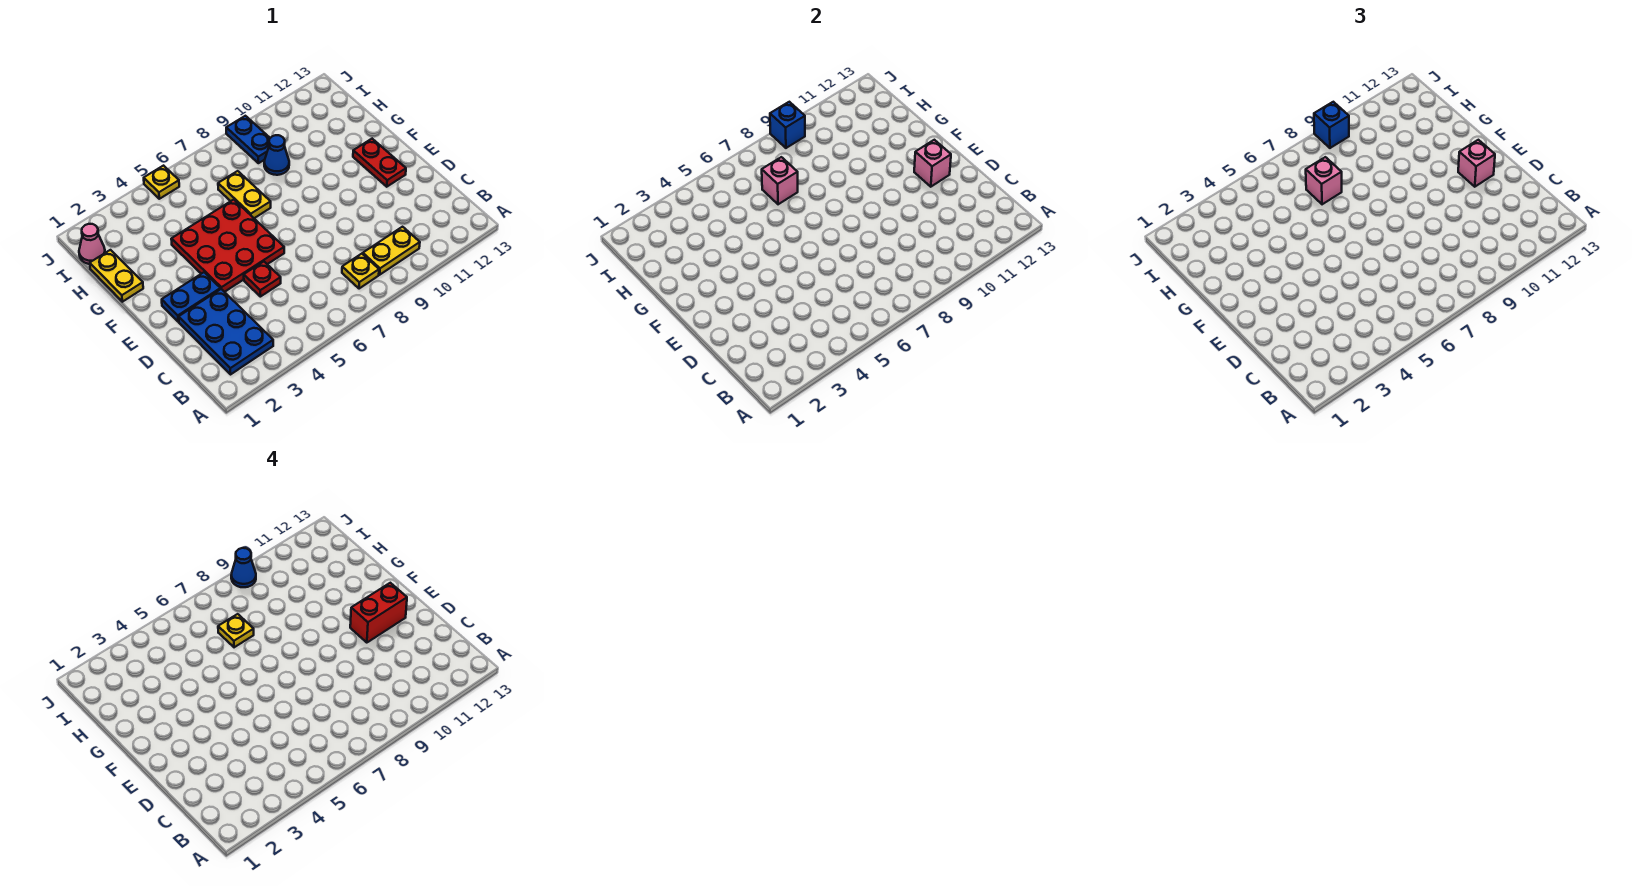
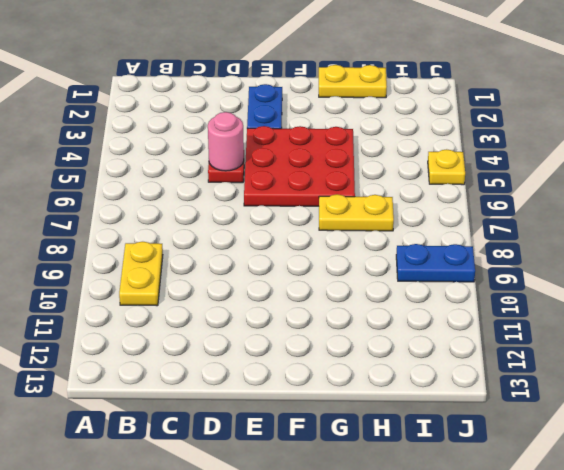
pink 1x1 round brick [208,112,244,171] -> none
none -> blue 2x3 plate [179,289,273,374]
none -> yellow 1x1 plate [342,254,379,289]
none -> red 1x2 plate [353,139,406,187]

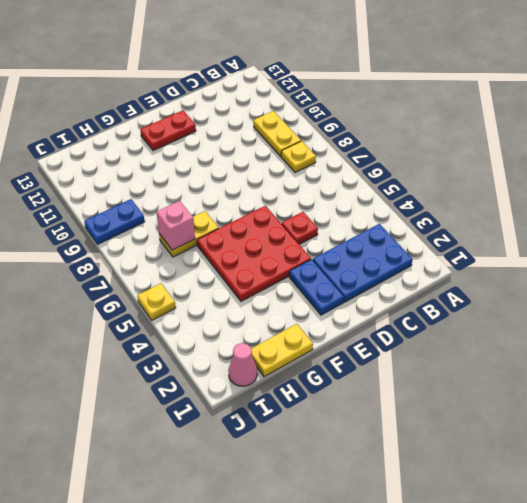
none -> blue 1x1 cone [264,135,289,175]
none -> pink 1x1 brick [914,140,951,187]
none -> blue 1x1 brick [770,102,805,148]

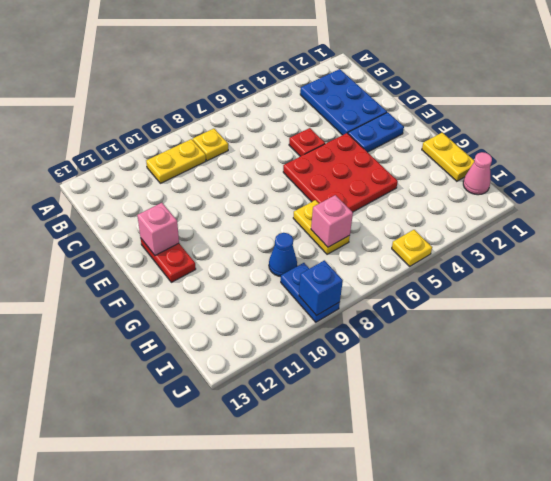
none -> pink 1x1 brick [1458,140,1495,187]
none -> pink 1x1 brick [1306,157,1342,204]
none -> blue 1x1 brick [1314,102,1349,148]

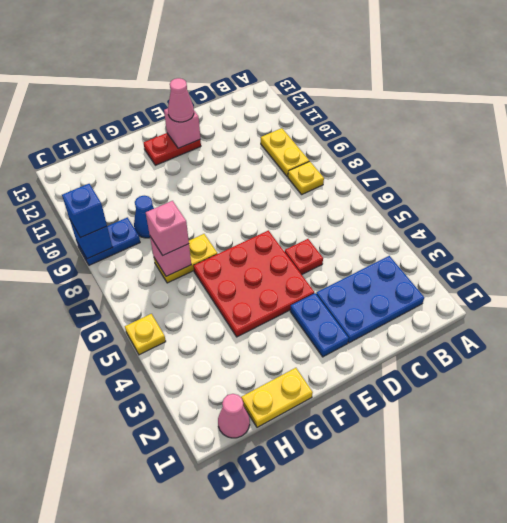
pink 1x1 cone [168,78,194,122] -> pink 1x1 brick [1458,140,1495,187]
none -> red 1x2 brick [350,583,407,643]
none -> yellow 1x1 plate [218,614,254,647]
none -> blue 1x1 cone [231,548,256,587]

